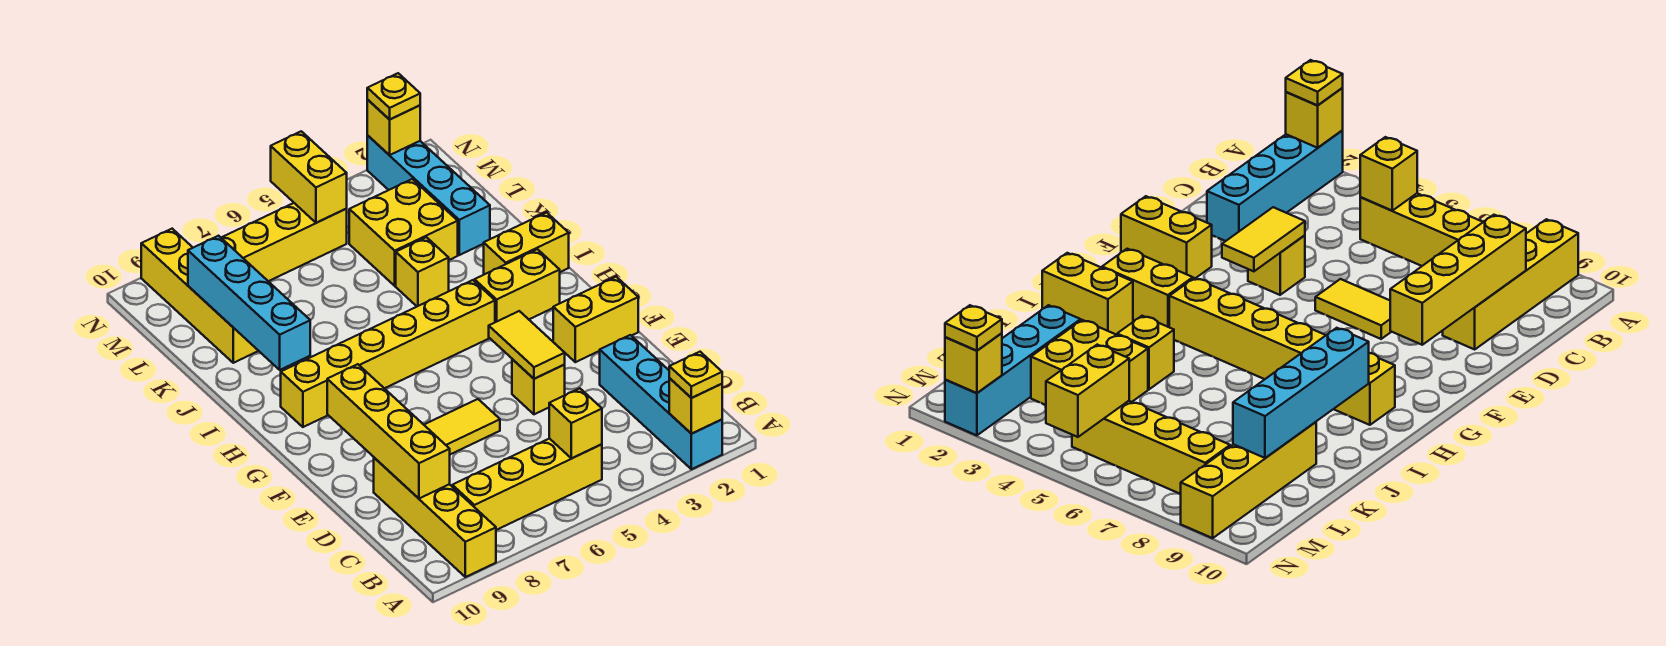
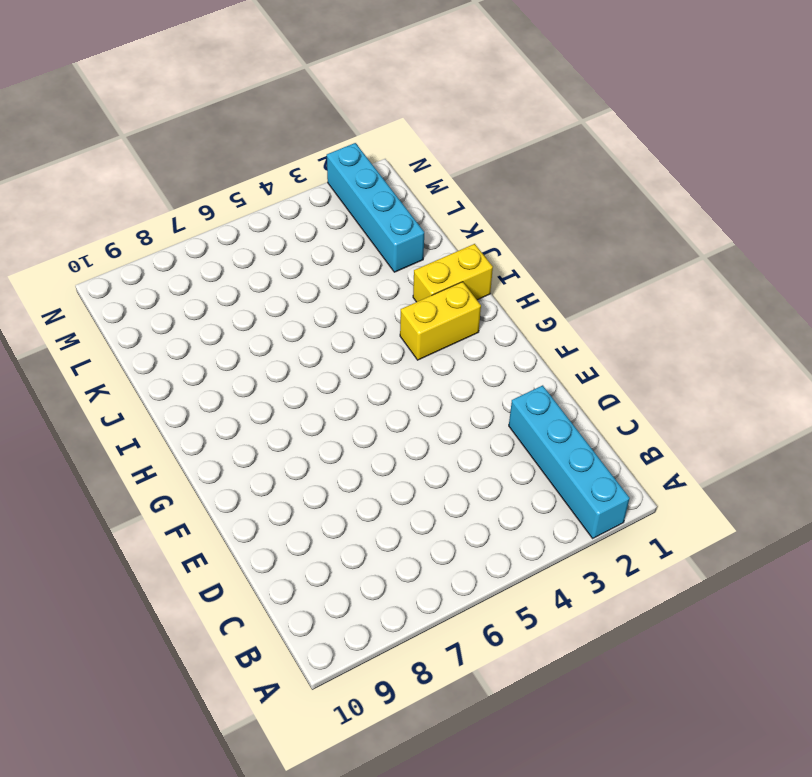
none -> yellow 1x4 brick [374,458,496,577]
none -> yellow 1x4 brick [452,438,602,530]
none -> yellow 1x1 brick [512,359,565,414]

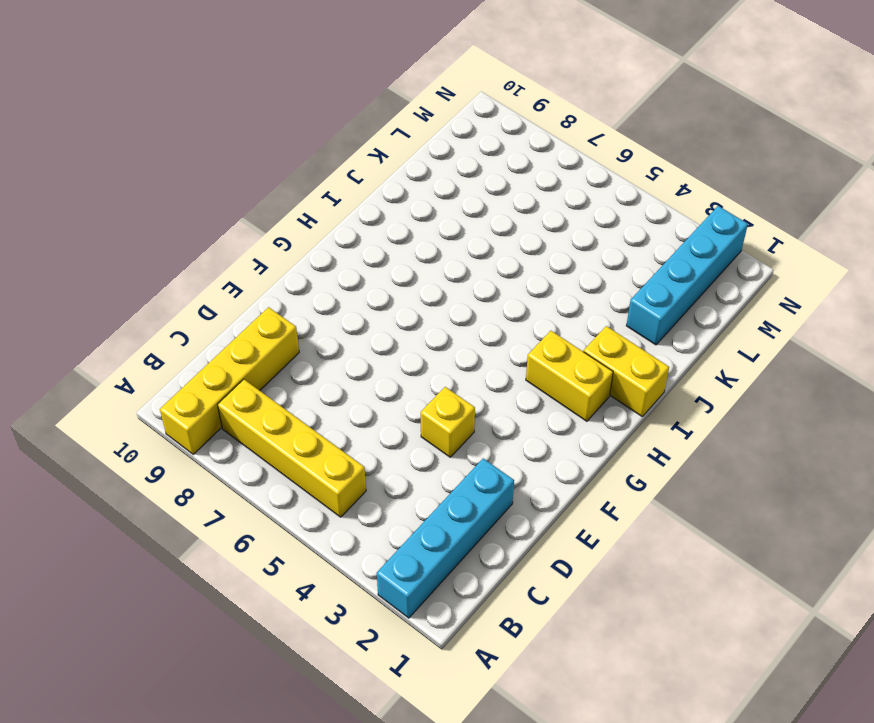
none -> yellow 1x2 tile [424,399,500,454]
none -> yellow 1x2 brick [553,277,638,362]
none -> yellow 1x6 brick [281,280,495,427]

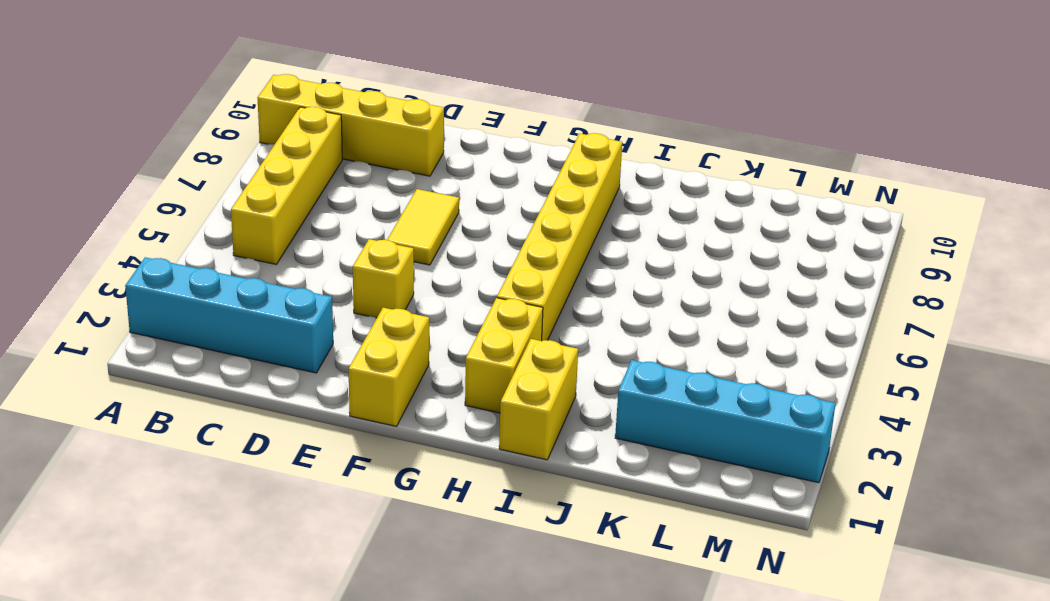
none -> yellow 1x1 brick [396,237,449,306]
none -> yellow 2x2 brick [349,179,458,286]
none -> yellow 1x4 brick [141,229,258,363]

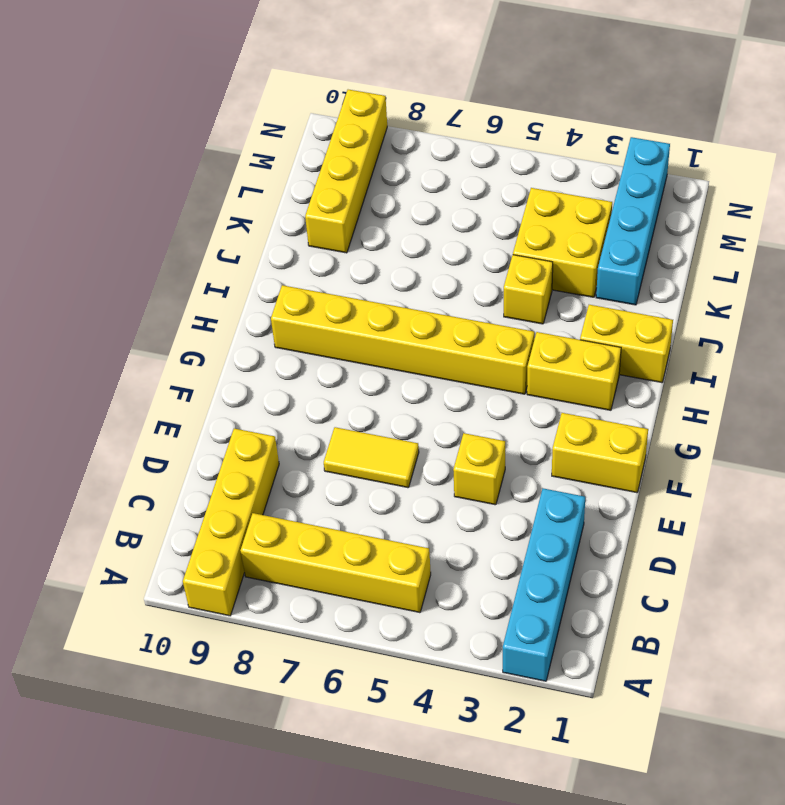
none -> yellow 1x4 brick [221,203,347,281]
none -> yellow 1x1 brick [669,378,722,434]
none -> yellow 1x1 brick [549,388,602,458]

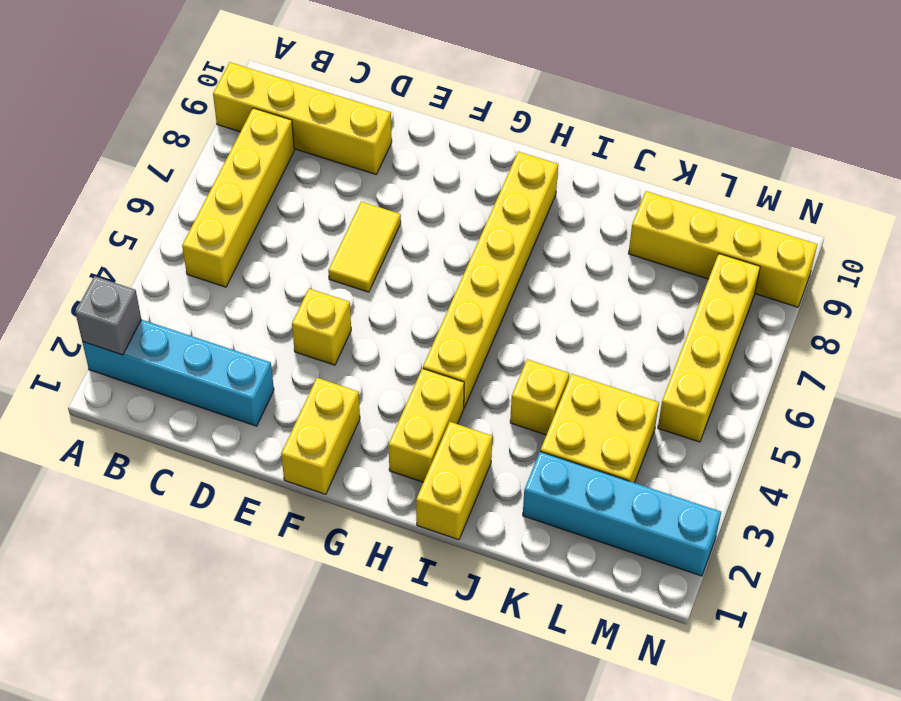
grey 1x1 brick [75,276,141,355] -> yellow 1x1 brick [669,378,722,434]
none -> yellow 1x1 brick [549,388,602,458]
none -> yellow 1x4 brick [327,364,450,498]
none -> yellow 1x2 tile [489,311,565,379]

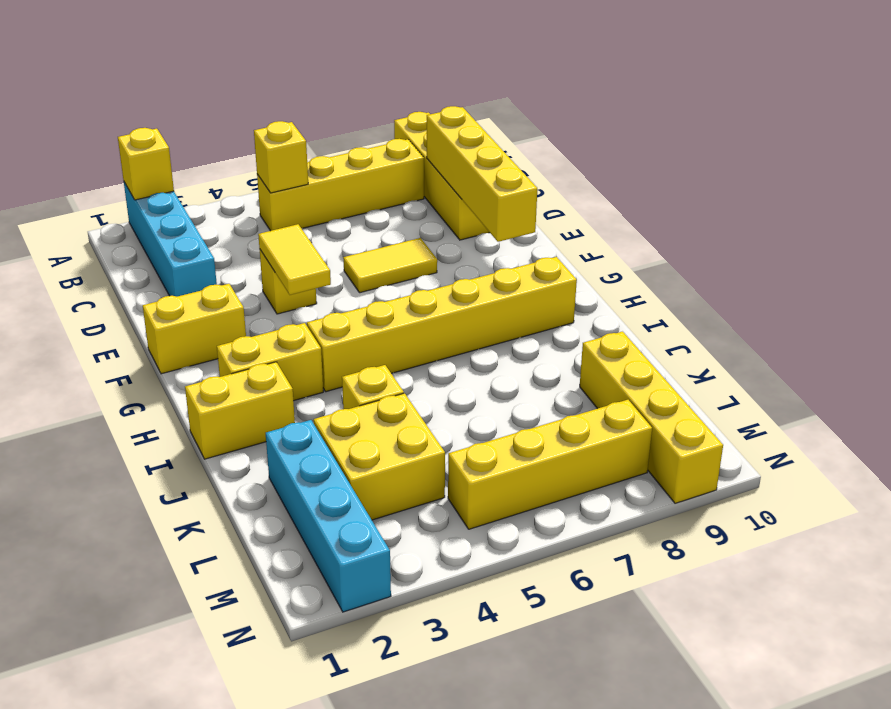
none -> cyan 1x4 brick [188,236,310,370]
none -> yellow 1x2 brick [271,131,347,223]
none -> yellow 1x1 brick [367,100,420,155]

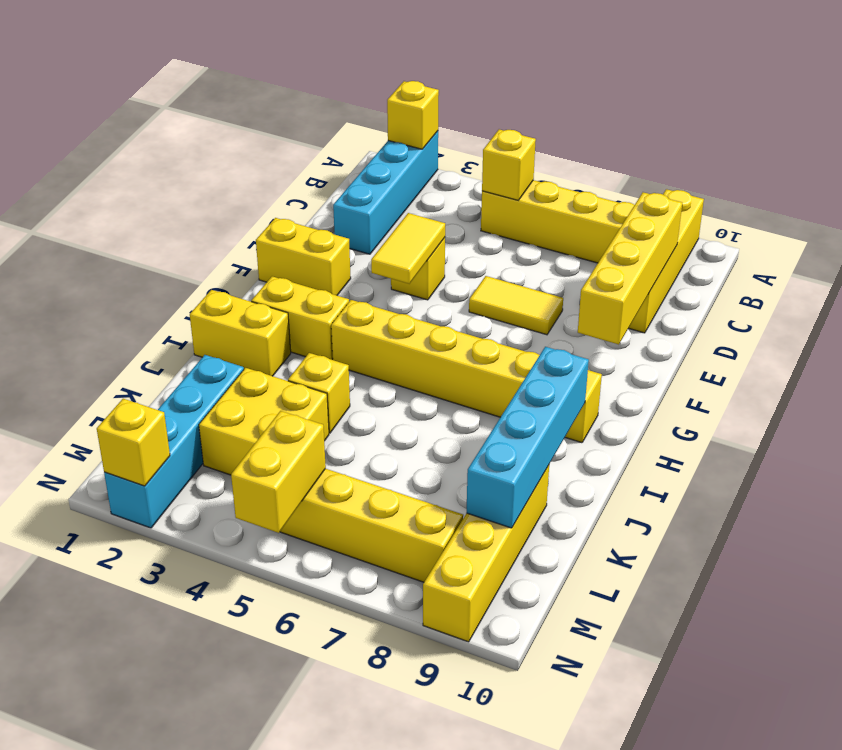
none -> yellow 1x1 plate [669,352,722,398]
none -> yellow 1x1 plate [367,73,420,119]

